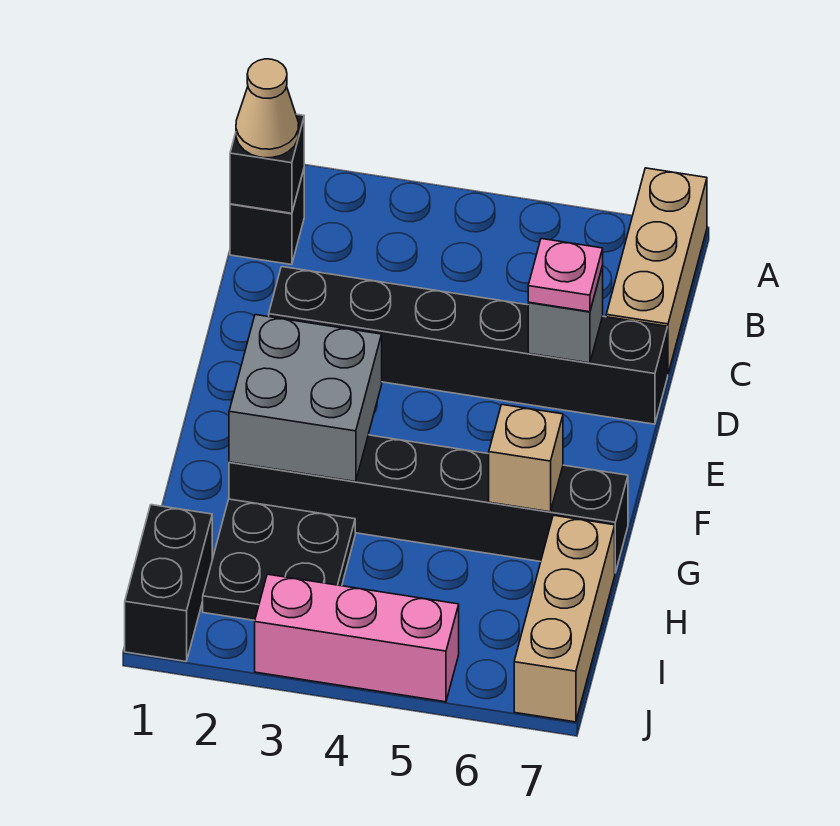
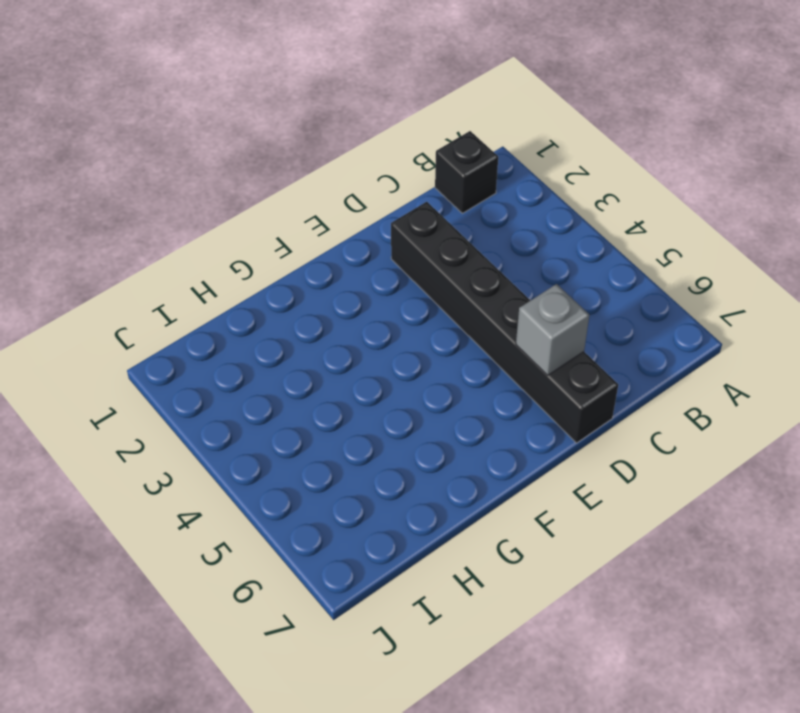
none -> tan 1x3 brick [606,168,707,373]
none -> black 1x6 brick [229,435,628,573]
none -> black 2x2 plate [203,499,355,621]

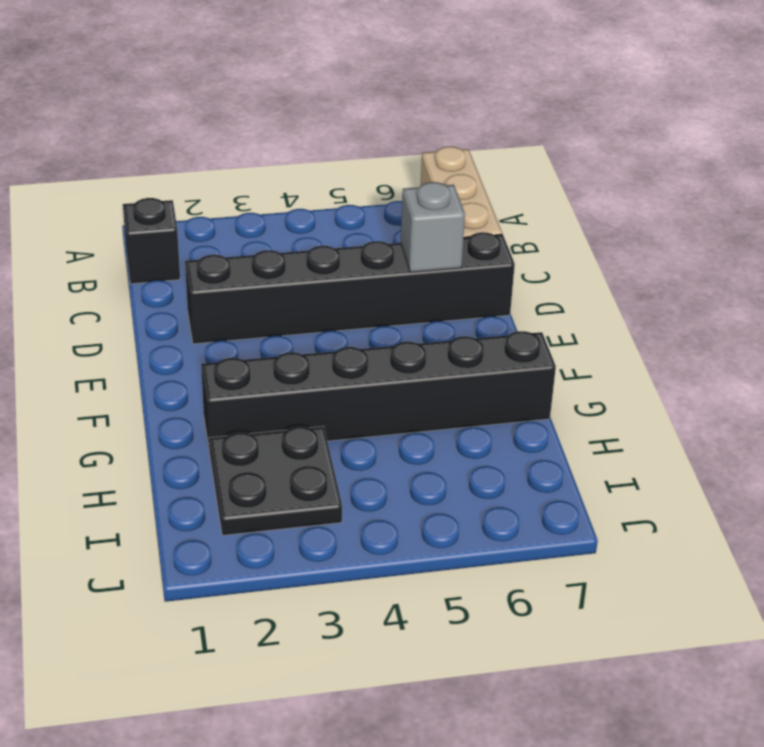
none -> tan 1x3 brick [514,515,615,722]
none -> black 1x2 brick [125,505,212,661]
none -> pink 1x3 brick [255,574,459,702]

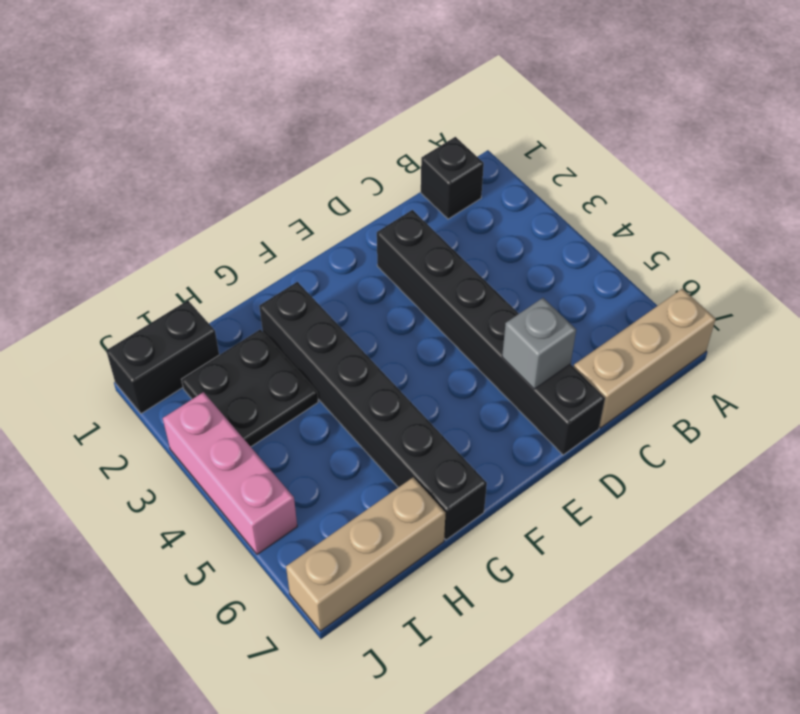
none -> black 1x1 brick [230,114,304,213]
none -> grey 2x2 brick [229,315,382,482]
none -> tan 1x1 brick [489,405,563,512]

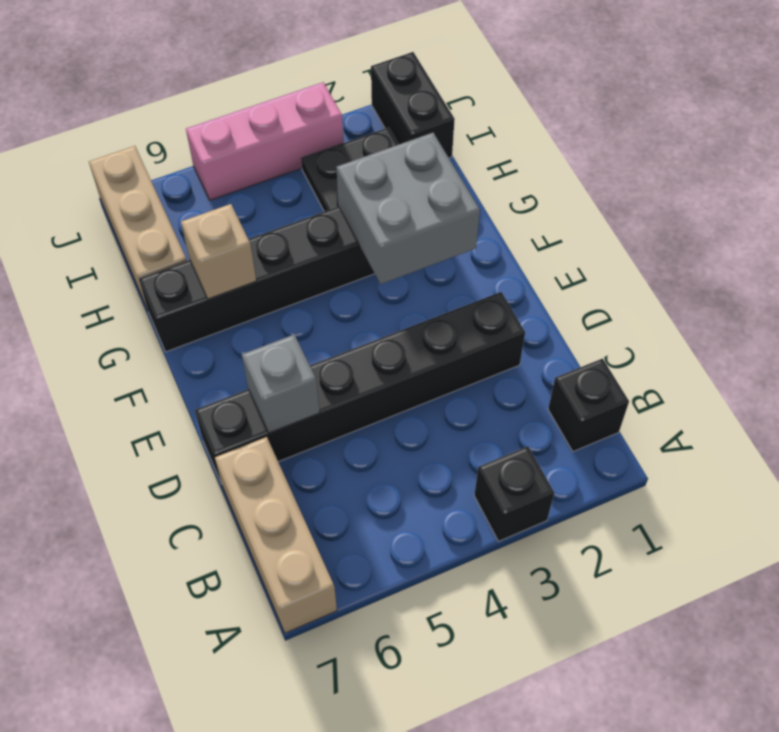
black 1x1 brick [474,446,554,541] -> black 1x1 brick moved to [230,114,304,213]
none -> tan 1x1 cone [236,59,299,158]
none -> pink 1x1 plate [528,239,603,312]

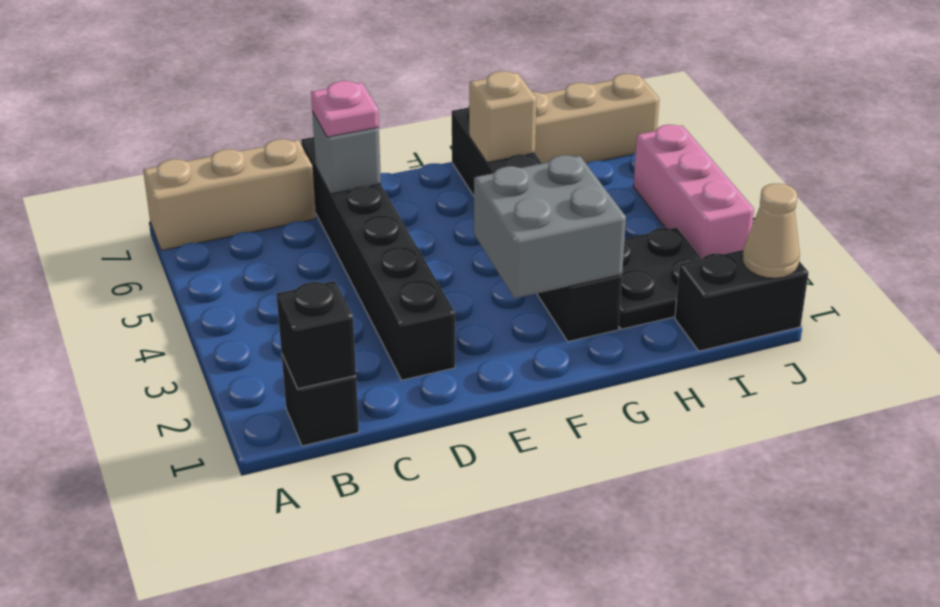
tan 1x1 cone [743,184,800,278] -> tan 1x1 cone moved to [236,59,299,158]

